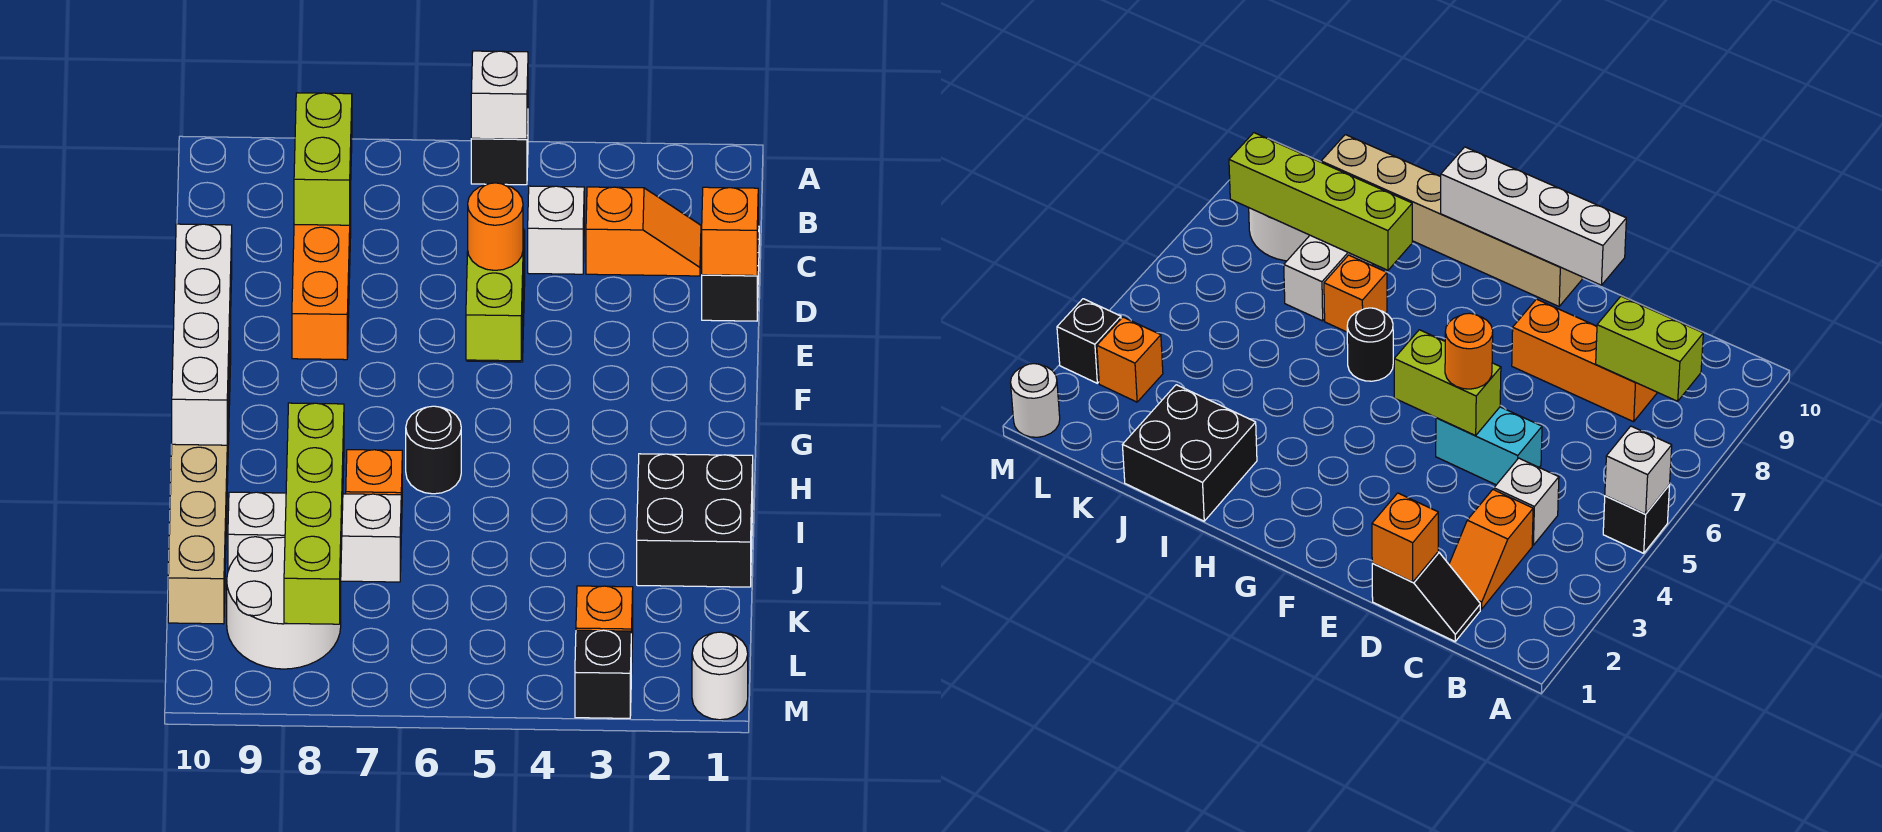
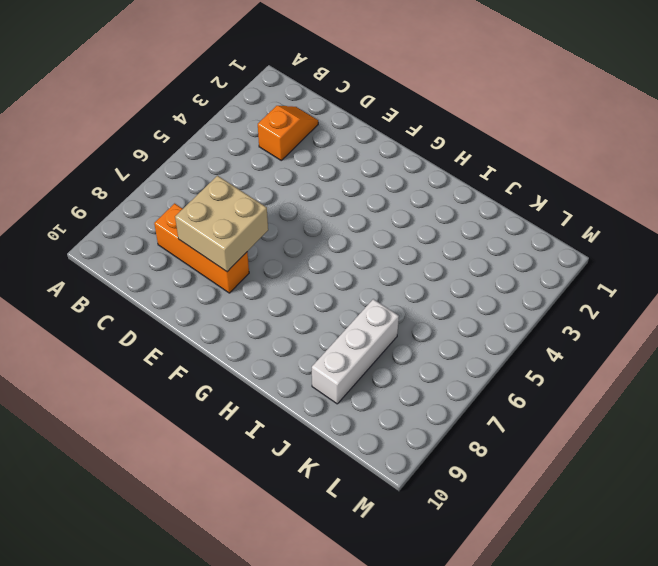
tan 2x2 brick [175,176,268,272] -> none
none -> black 1x1 brick [471,122,528,185]
none -> black 1x2 slope [702,226,759,321]
none -> white 1x1 brick [528,186,584,274]

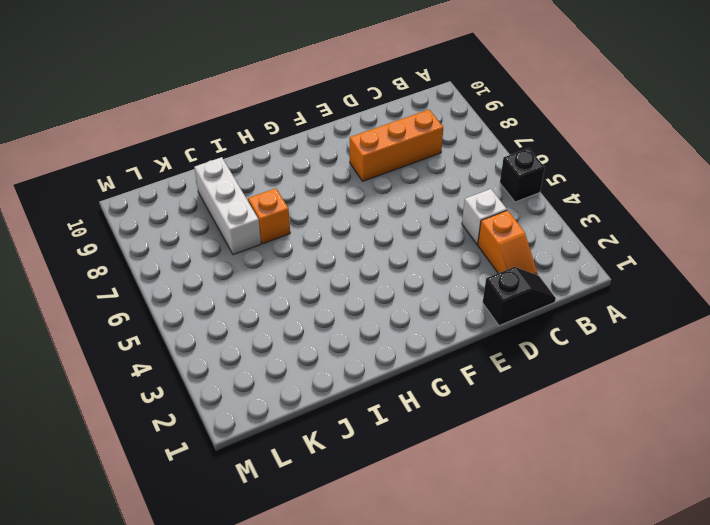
none -> cyan 1x2 brick [1436,407,1542,485]
none -> tan 1x6 brick [168,320,231,624]
none -> black 1x1 round brick [406,406,461,494]

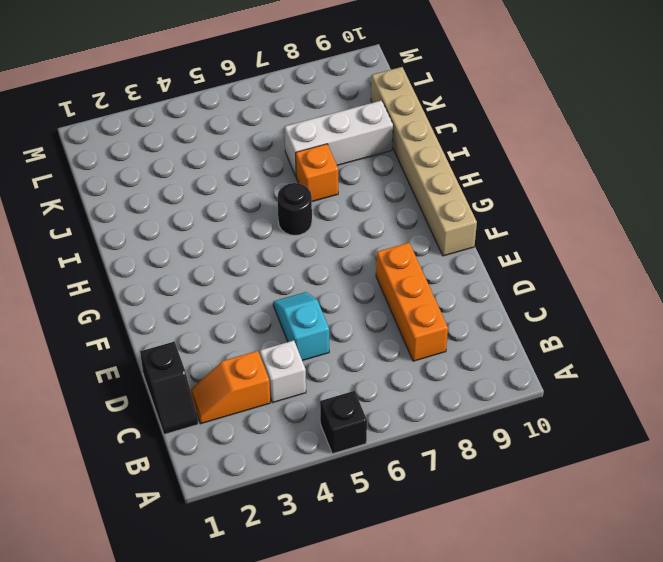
cyan 1x2 slope [273,292,329,361] -> cyan 1x2 brick [1436,407,1542,485]
none -> black 2x2 brick [637,454,753,587]
none -> white 2x2 round brick [227,537,341,669]
none -> orange 1x1 brick [576,586,633,674]

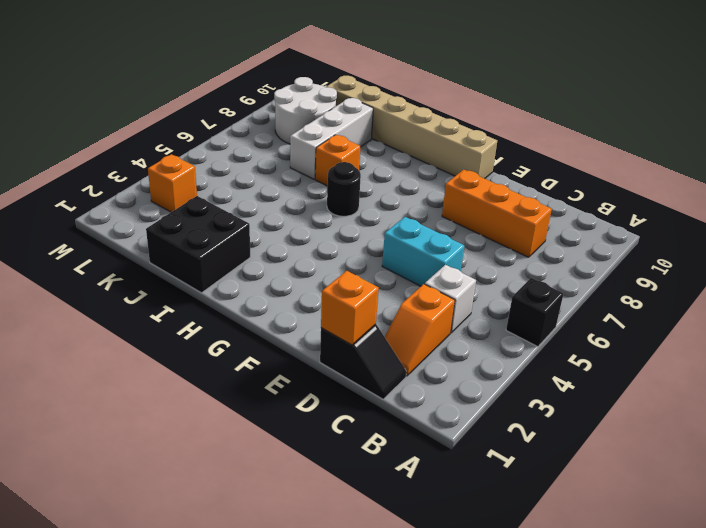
none -> white 1x1 round brick [692,632,748,720]
none -> black 1x1 brick [575,630,631,718]
none -> white 1x1 brick [471,51,528,139]

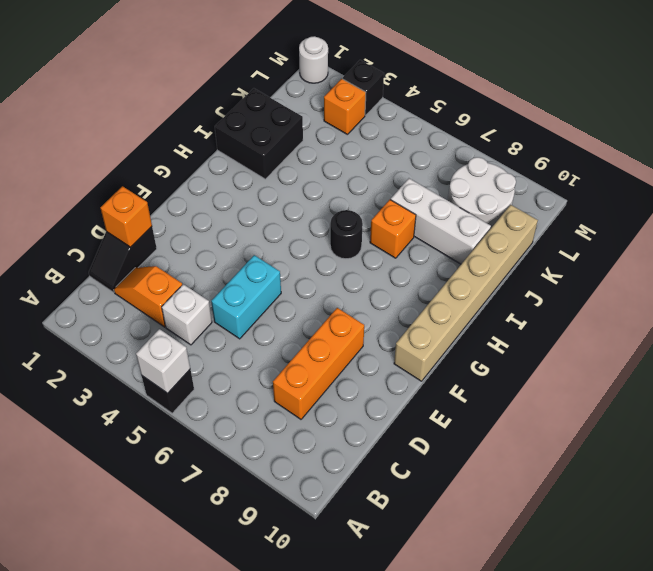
none -> lime 1x2 brick [294,93,352,225]
none -> lime 1x2 brick [466,229,524,361]
none -> white 1x4 brick [172,224,232,445]

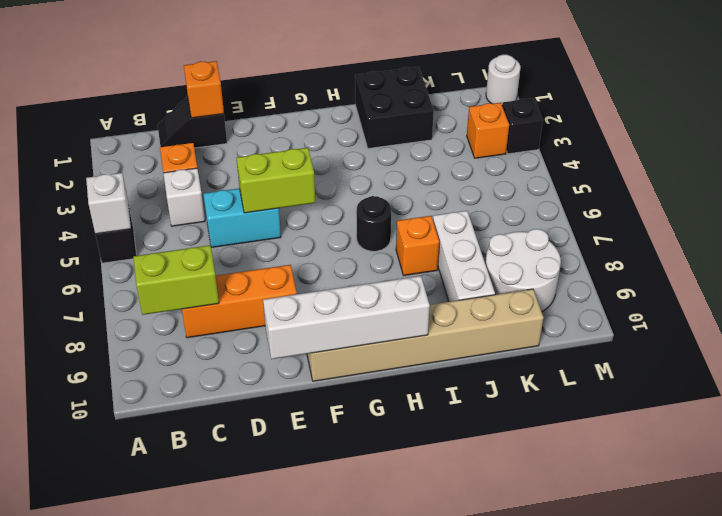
none -> lime 1x4 brick [284,403,344,624]
none -> orange 1x1 round brick [468,183,523,270]

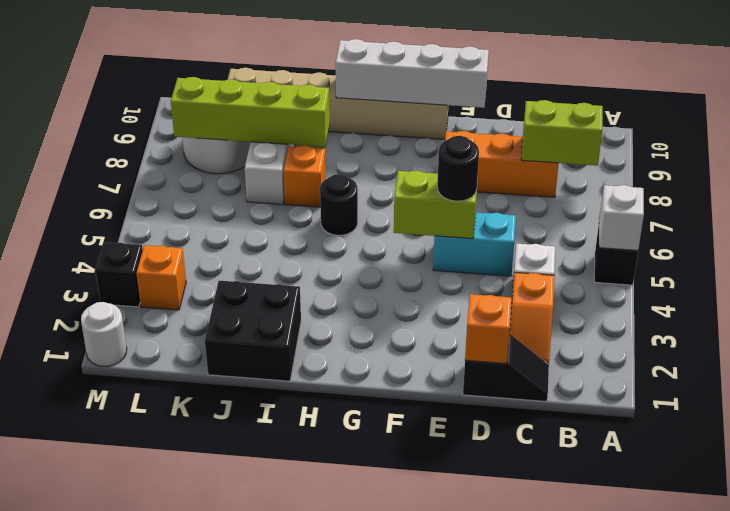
black 1x1 round brick [437,136,479,201] -> orange 1x1 round brick [468,183,523,270]

